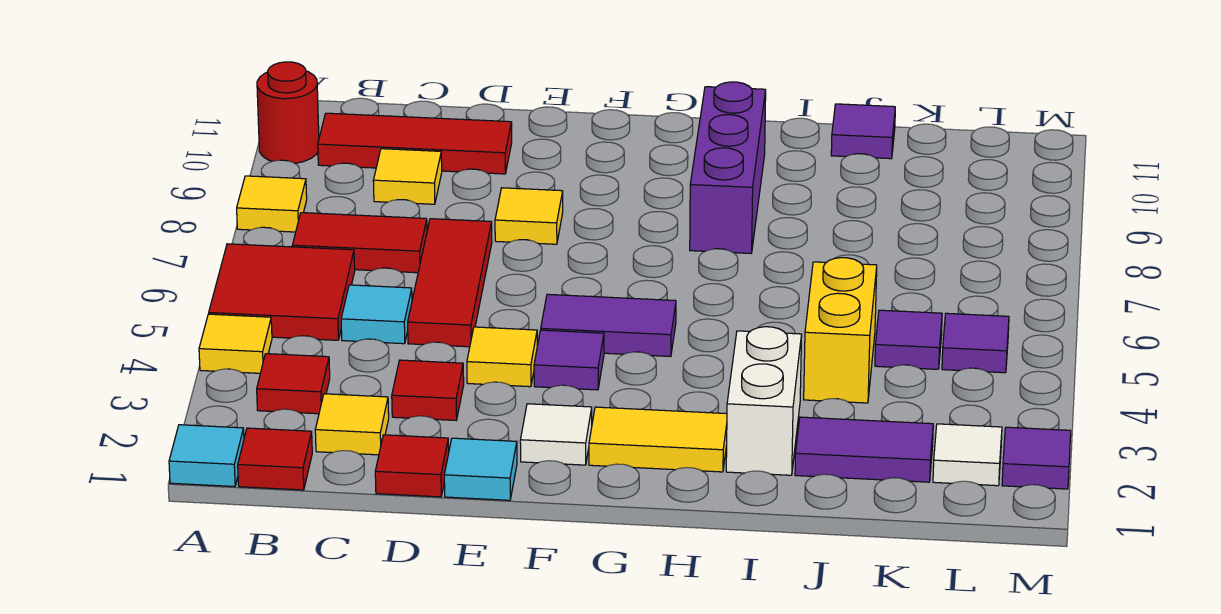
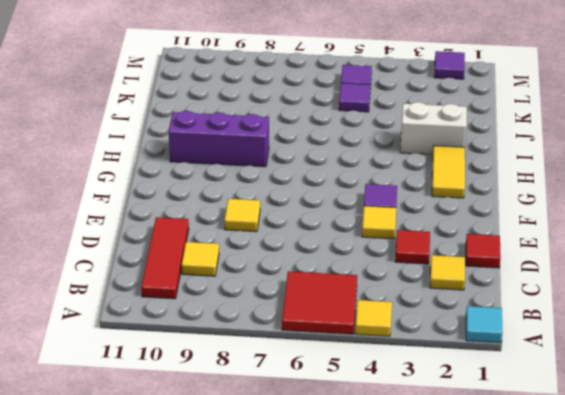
none -> yellow 1x1 tile [237,176,307,232]
none -> red 1x1 round brick [257,62,319,163]
none -> red 1x1 tile [238,428,312,490]
none -> red 1x1 tile [257,354,330,414]

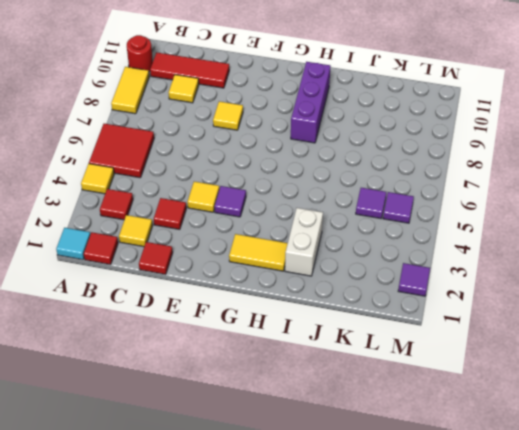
yellow 1x2 tile [111,67,149,114] -> yellow 1x1 tile [237,176,307,232]
none -> red 1x2 tile [292,213,427,273]
none -> cyan 1x1 tile [341,285,412,344]
none -> red 1x3 tile [408,219,492,347]
none -> cyan 1x1 tile [444,438,517,500]

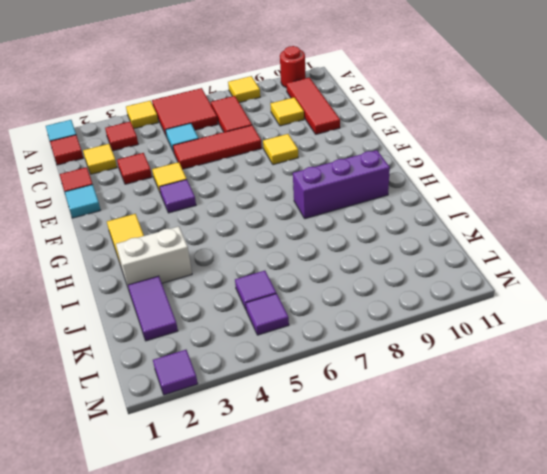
none -> white 1x1 tile [520,404,592,465]
none -> purple 1x2 tile [541,294,676,357]
none -> yellow 1x2 brick [804,258,877,403]
none -> purple 1x1 tile [831,104,895,159]

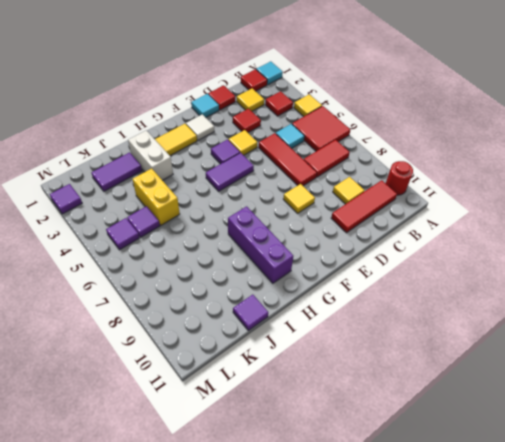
none -> yellow 1x1 tile [237,176,307,232]
none -> white 1x1 tile [933,424,1002,486]

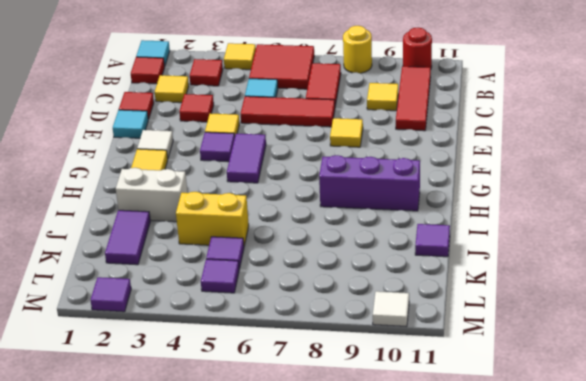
yellow 1x1 round brick [343,26,372,73] -> yellow 1x1 tile [237,176,307,232]
white 1x1 tile [373,291,409,327] -> white 1x1 tile moved to [933,424,1002,486]

